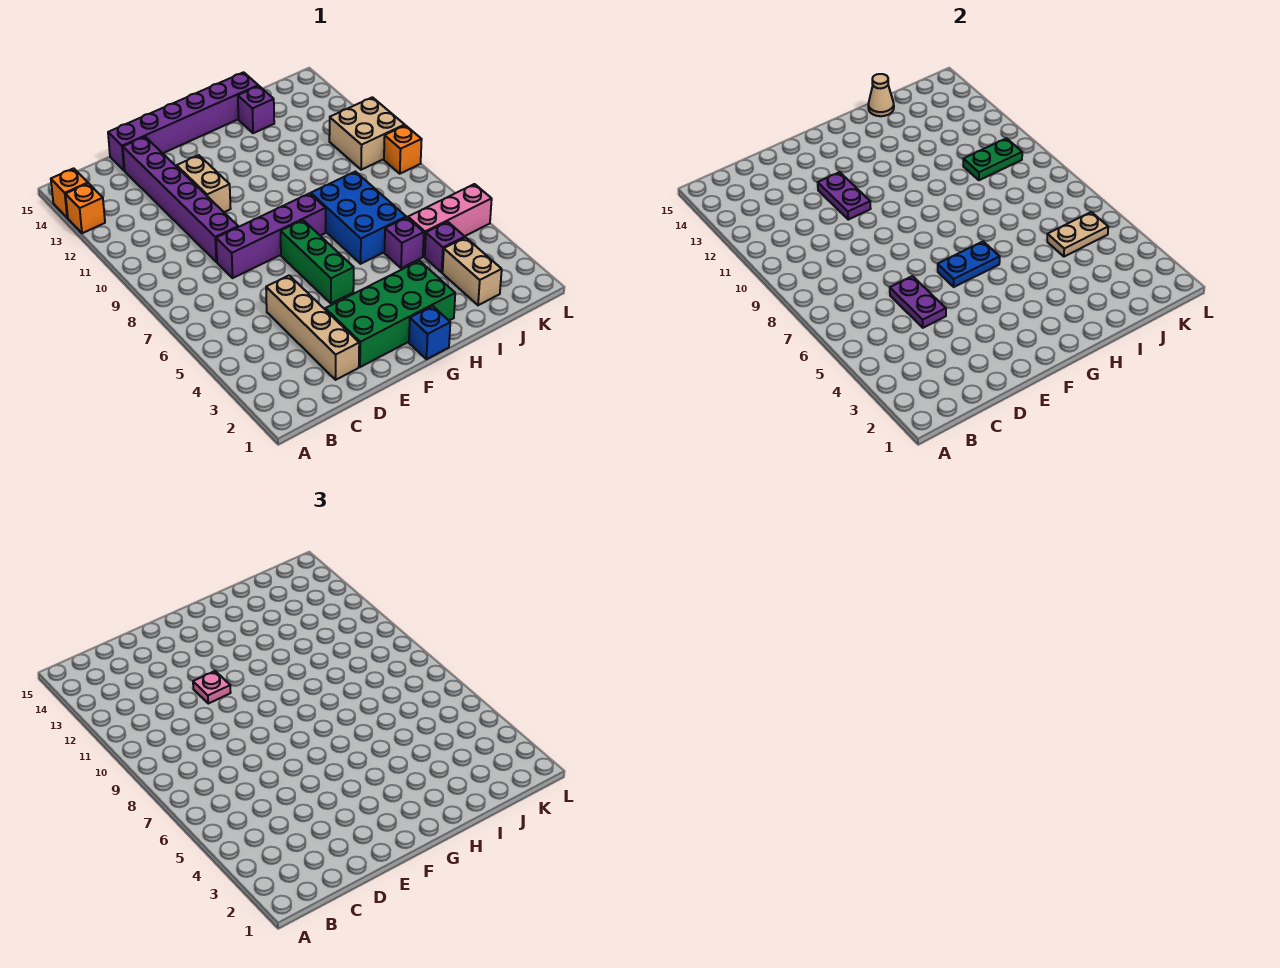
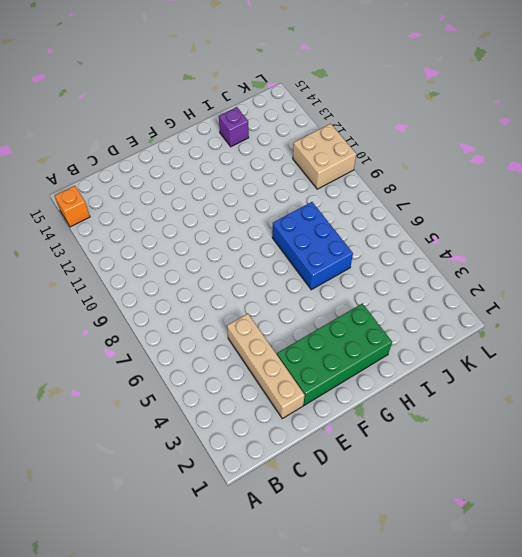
none -> orange 1x1 brick [65,183,105,233]
none -> purple 1x4 brick [216,193,326,278]
none -> purple 1x6 brick [123,137,238,262]

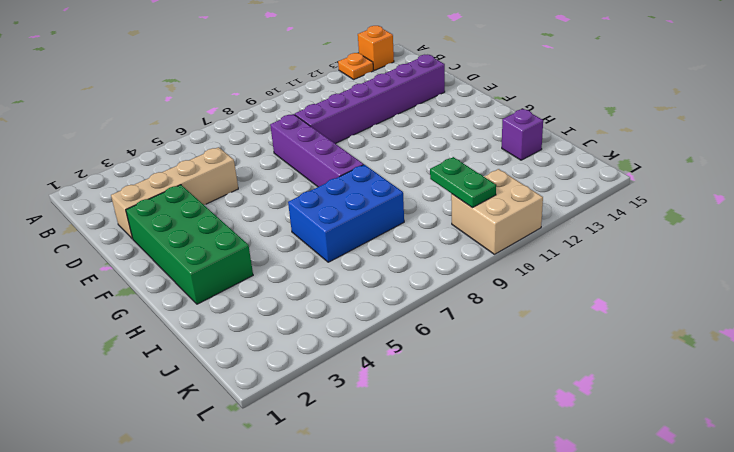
orange 1x1 plate [338,53,374,79] -> orange 1x1 brick [65,183,105,233]
none -> purple 1x6 brick [108,72,258,171]
none -> tan 1x2 brick [177,155,231,212]
none -> green 1x3 brick [281,220,354,304]

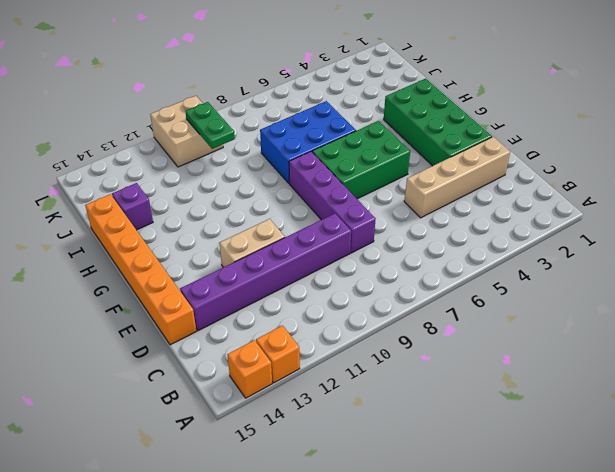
orange 1x6 brick [85,194,196,345] -> purple 1x6 brick [108,72,258,171]
green 2x3 brick [312,121,410,199] -> green 1x3 brick [281,220,354,304]
none -> blue 1x1 brick [409,306,450,359]
none -> purple 1x1 brick [384,217,424,268]
none -> tan 1x2 brick [443,237,502,305]

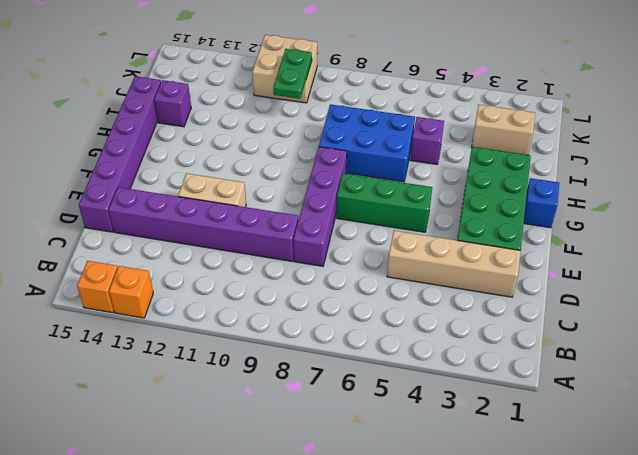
none -> purple 1x1 brick [425,222,465,272]
none -> pink 1x3 brick [408,184,492,257]
none -> orange 1x1 brick [384,125,422,174]

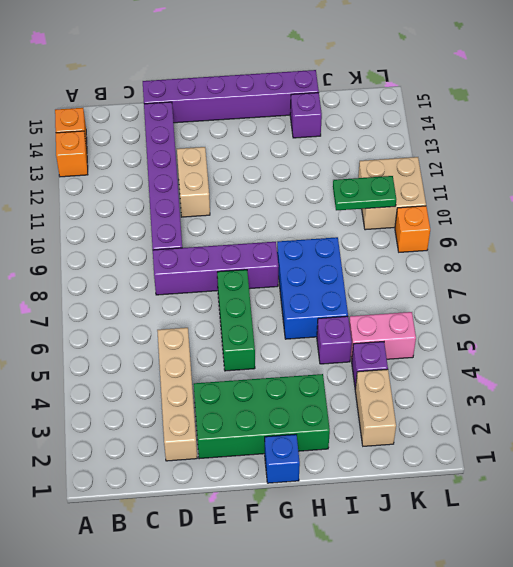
pink 1x2 brick [349,312,416,361] -> pink 1x3 brick [408,184,492,257]
none -> purple 1x2 plate [890,276,946,328]
none -> purple 1x2 plate [818,172,871,220]
none -> blue 1x2 plate [938,241,1000,287]

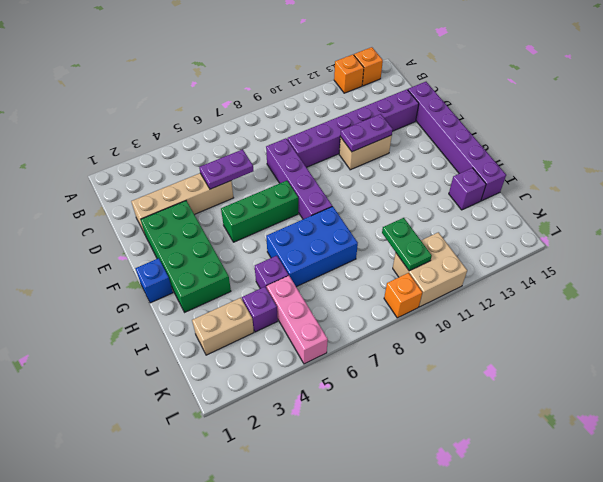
none -> blue 1x2 plate [938,241,1000,287]
none -> tan 1x1 cone [868,74,894,116]
none -> tan 1x2 plate [1047,212,1108,257]

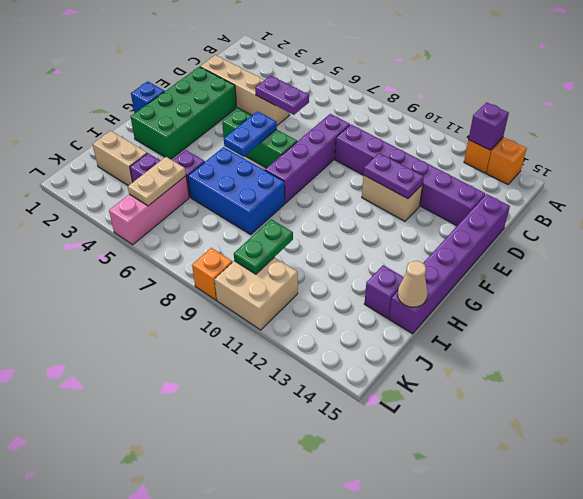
purple 1x1 brick [469,102,509,150] -> none
none -> pink 1x1 plate [193,671,231,704]

